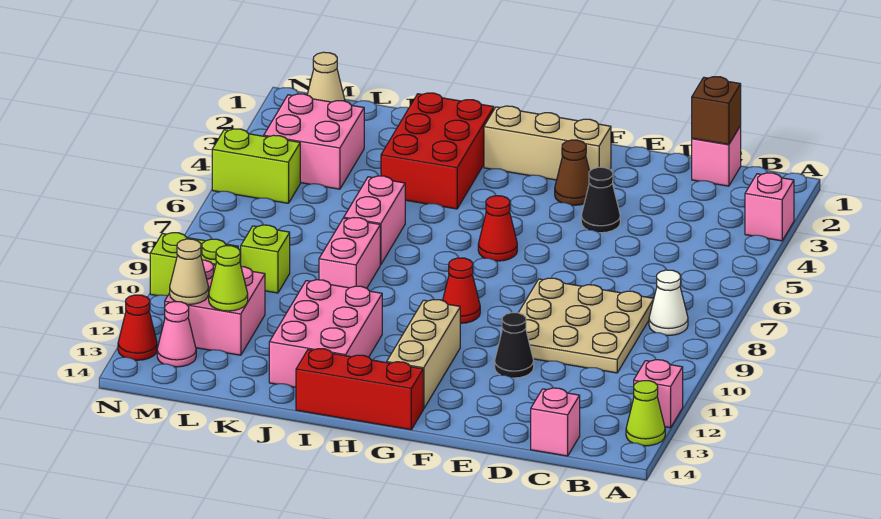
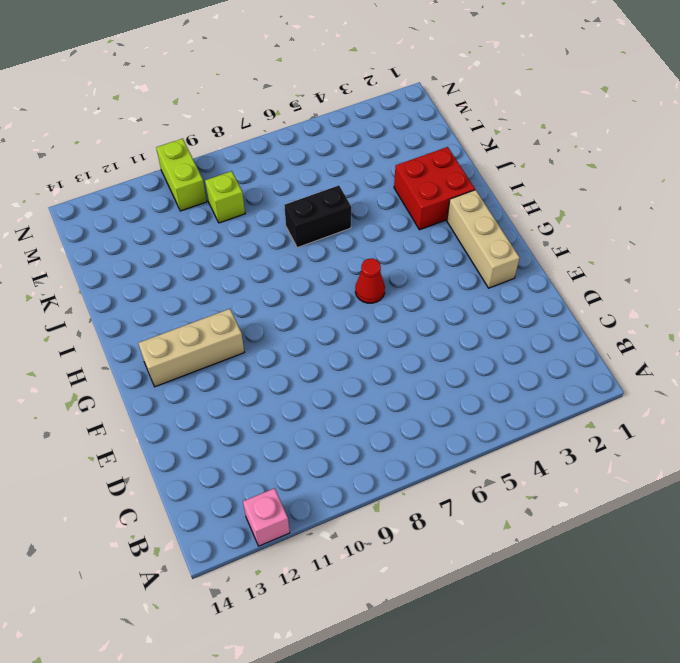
red 2x2 brick [394,147,475,230] -> red 2x3 brick [381,93,494,209]
black 1x2 brick [284,185,351,248] -> pink 1x2 brick [344,176,405,265]
none -> pink 1x1 brick [745,173,794,241]
none -> lime 1x1 cone [626,381,665,446]
none -> white 1x1 cone [649,270,688,335]
none -> pink 1x1 brick [692,126,741,186]

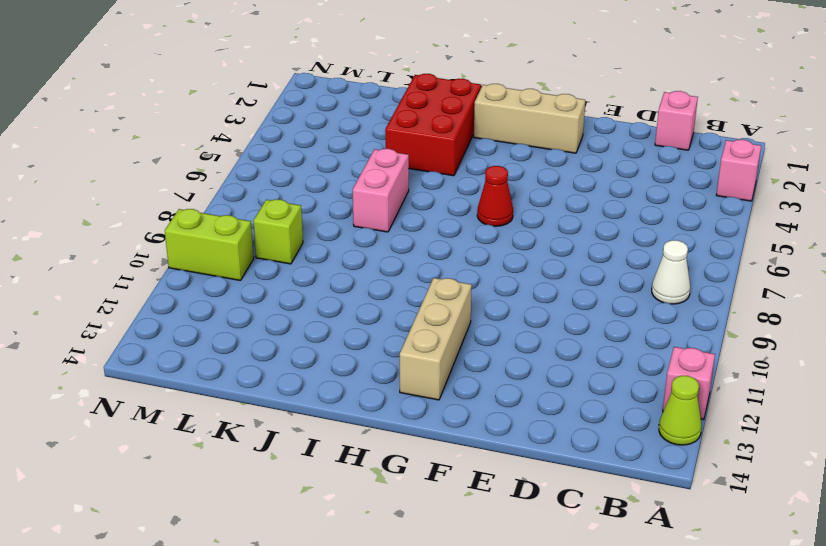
none -> tan 3x3 plate [519,278,654,373]
none -> pink 1x1 brick [531,388,580,456]
none -> black 1x1 cone [581,167,620,233]
none -> black 1x1 cone [495,313,534,378]

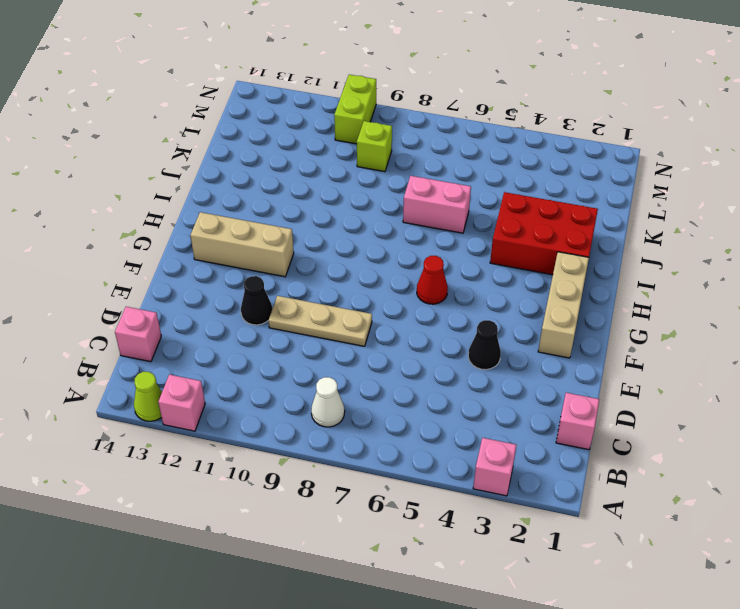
tan 1x3 plate [268,296,372,346] -> tan 3x3 plate [519,278,654,373]
none -> brown 1x1 cone [555,140,589,205]
none -> red 1x1 cone [443,258,480,323]
none -> red 1x3 brick [296,349,423,430]
none -> pink 2x3 brick [269,280,382,387]

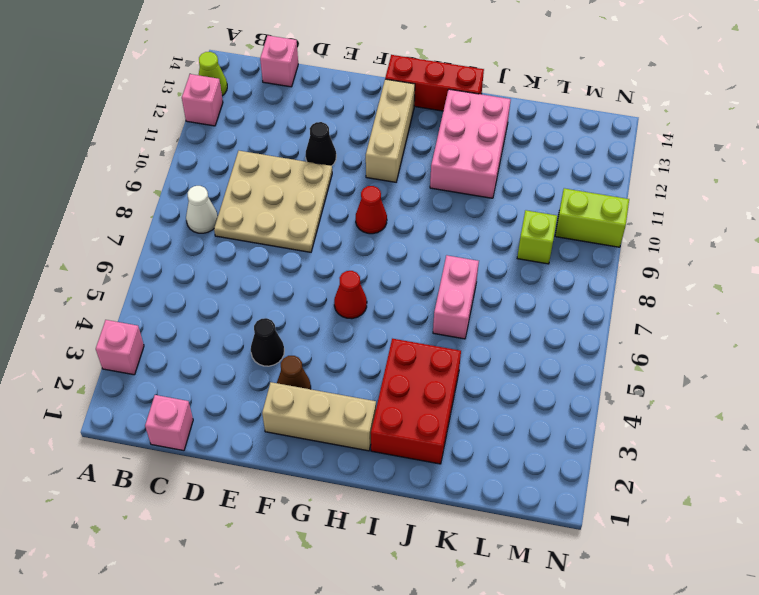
none -> pink 1x2 brick [319,218,380,288]
none -> pink 2x2 brick [264,94,364,189]
none -> pink 2x2 brick [165,260,265,355]
none -> tan 1x1 cone [307,52,345,102]

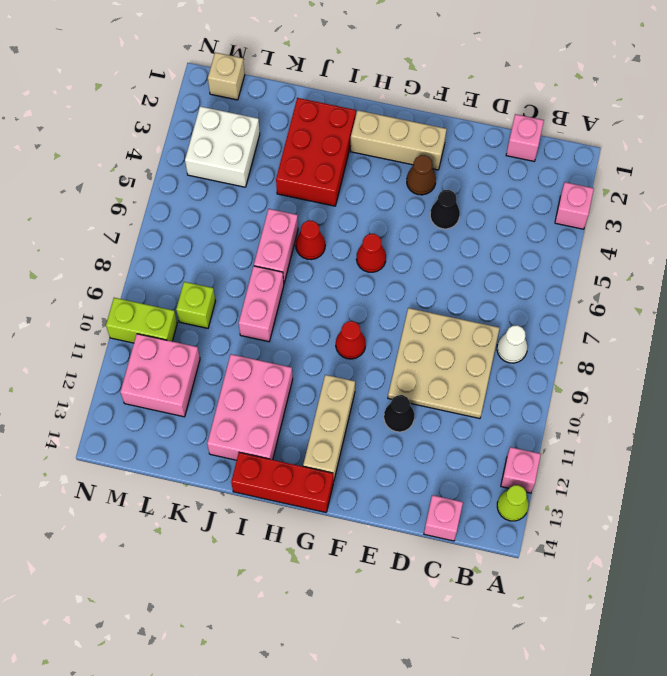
red 1x1 cone [296,221,325,260] -> red 1x1 cone moved to [118,295,157,360]
white 2x2 brick [185,106,260,187] -> pink 2x2 brick [264,94,364,189]
tan 1x1 brick [208,53,245,100] -> tan 1x1 cone [307,52,345,102]
none -> lime 1x2 brick [212,129,300,203]
none -> pink 1x1 cone [157,302,196,367]
none -> brown 1x1 brick [692,77,741,145]
none -> lime 1x1 cone [209,246,248,311]

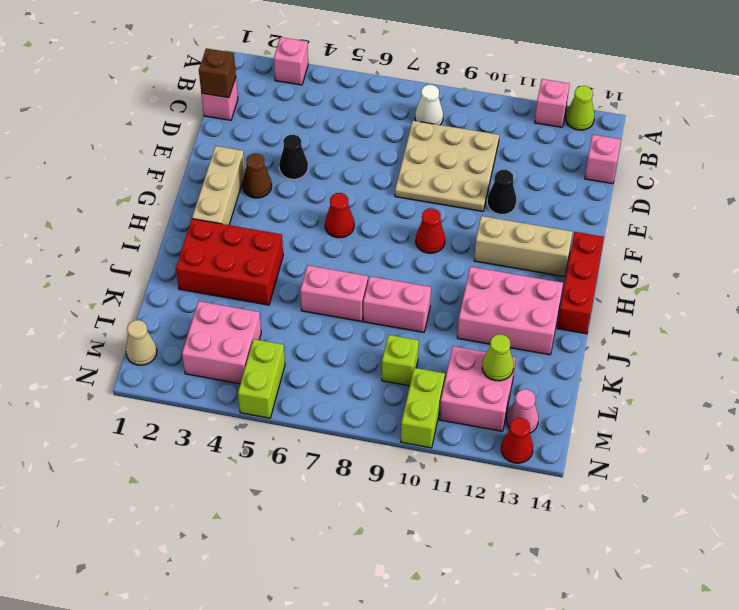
none -> tan 1x1 cone [170,239,209,304]

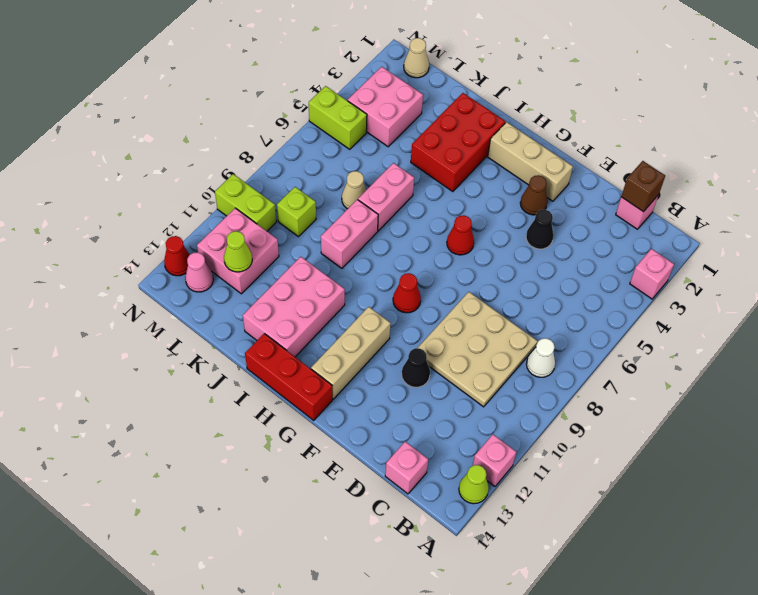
tan 1x1 cone [342,171,366,209] -> tan 1x1 cone moved to [170,239,209,304]

